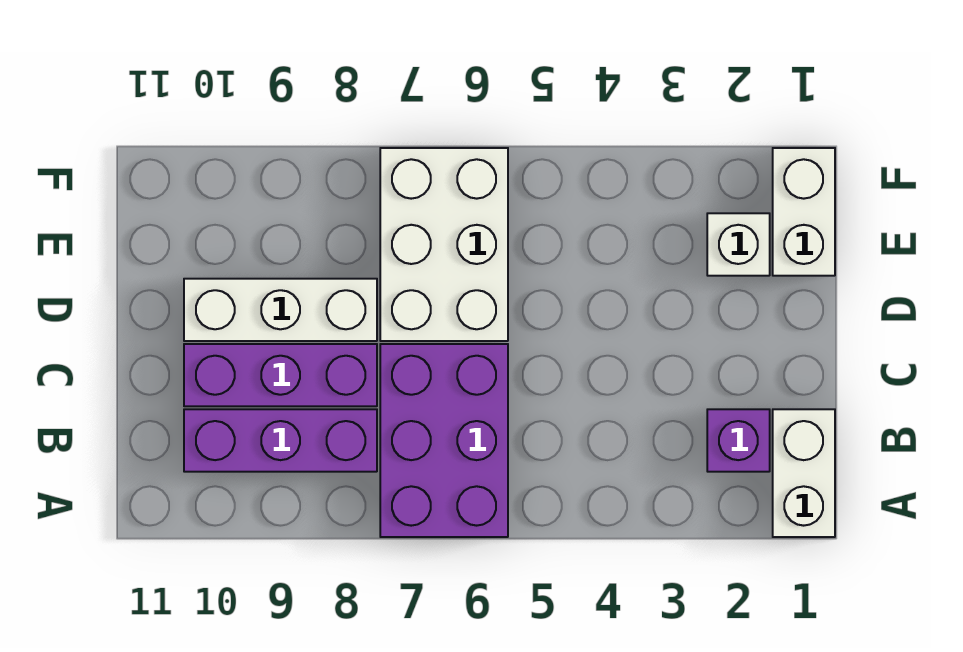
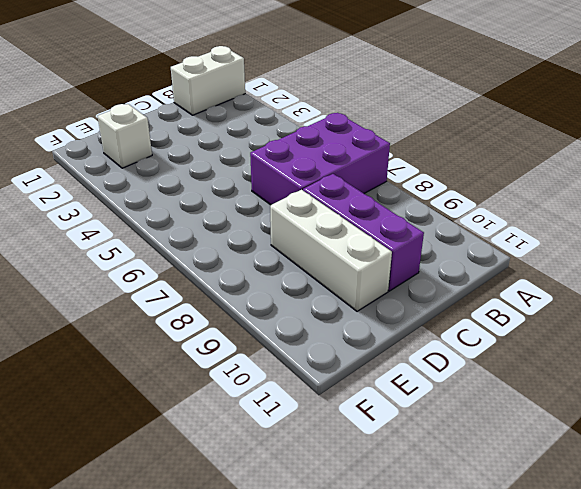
none -> purple 1x1 brick [707,409,770,472]
none -> purple 1x3 brick [184,409,377,472]

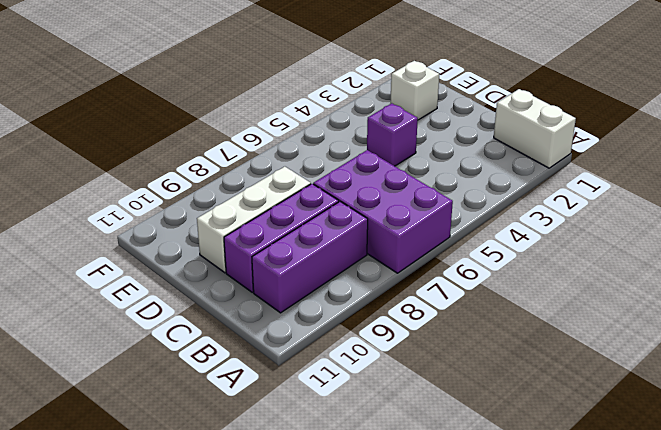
purple 1x1 brick [367,103,418,166] -> purple 1x1 brick moved to [707,409,770,472]
none -> white 2x3 brick [380,148,508,341]
none -> white 1x2 brick [773,148,835,276]

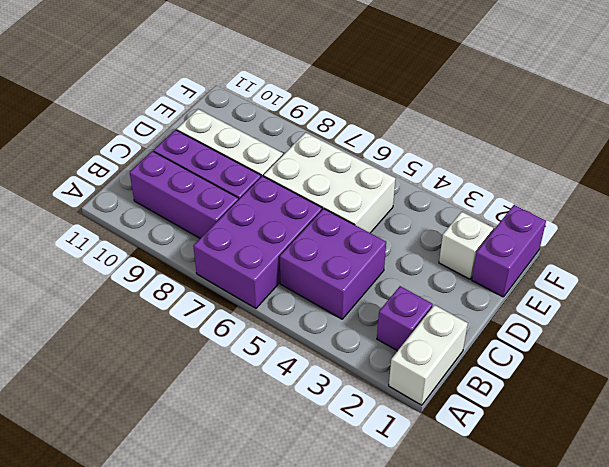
purple 2x2 brick [280,209,386,319] -> none
white 2x3 brick [264,132,396,233] -> white 2x3 brick turned to [380,148,508,341]
purple 1x2 brick [472,205,546,297] -> white 1x2 brick [773,148,835,276]

